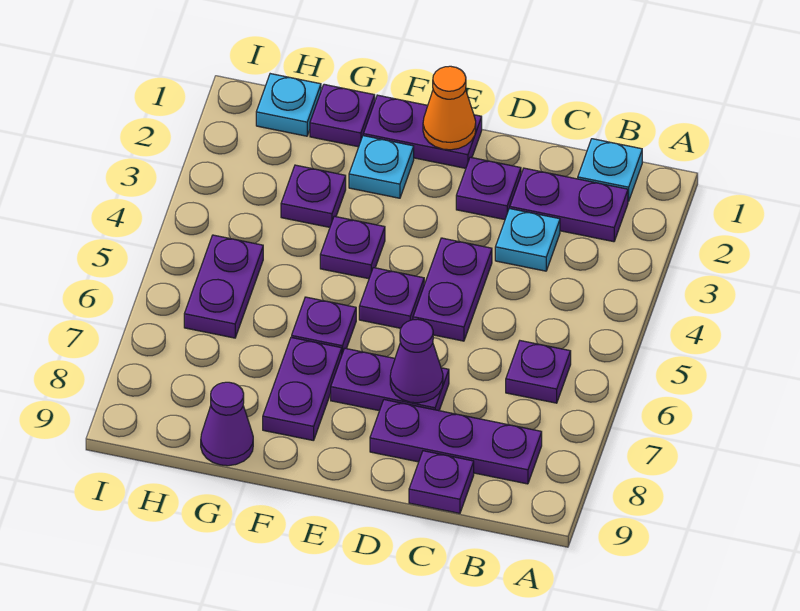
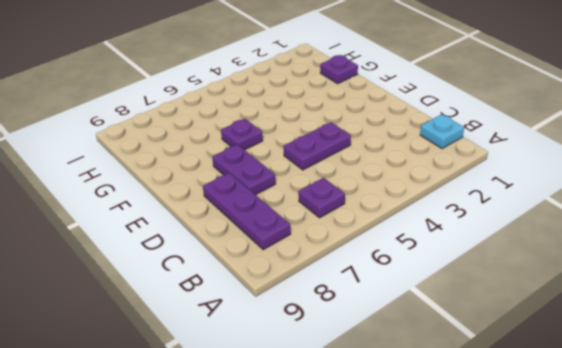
none -> purple 1x2 plate [510,168,628,242]
none -> cyan 1x1 plate [495,208,560,271]
none -> purple 1x1 plate [409,451,474,513]

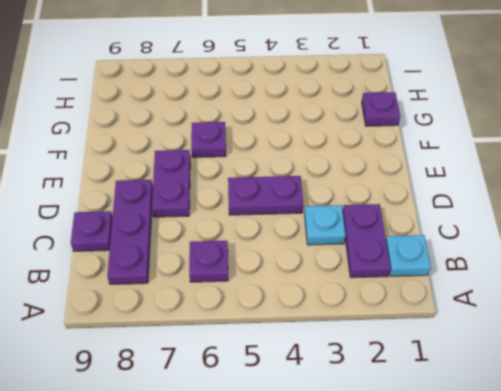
none -> purple 1x1 plate [456,157,521,220]
none -> purple 1x2 plate [363,95,482,168]
none -> purple 1x1 plate [359,268,424,328]

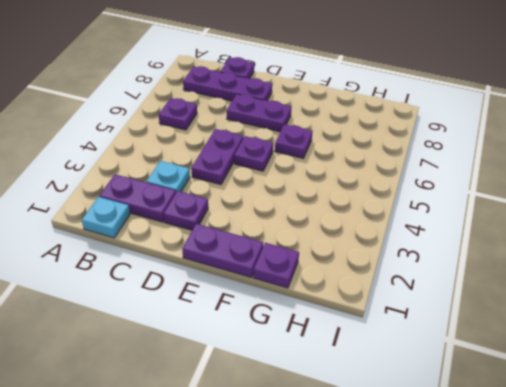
none -> cyan 1x1 plate [349,136,414,198]
none -> purple 1x1 plate [320,216,385,279]
none -> purple 1x2 plate [263,337,342,441]

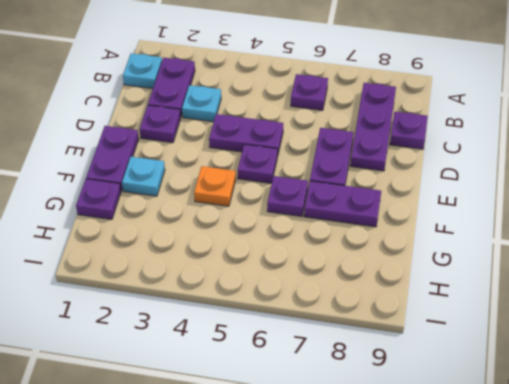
orange 1x1 plate [194,166,236,206] -> purple 1x1 plate [320,216,385,279]
none -> purple 1x1 plate [281,165,346,227]
none -> purple 1x1 cone [201,382,253,466]
none -> cyan 1x1 plate [256,74,321,136]

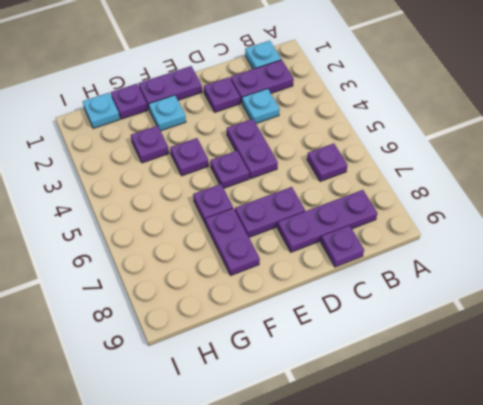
none -> purple 1x1 cone [201,382,253,466]
none -> purple 1x2 plate [184,235,263,338]
none -> purple 1x1 cone [390,319,443,403]

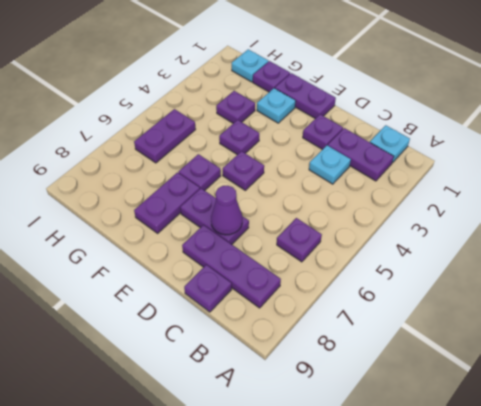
none -> purple 1x2 plate [413,238,492,341]
none -> purple 1x1 cone [201,382,253,466]
none -> orange 1x1 cone [423,66,476,150]

